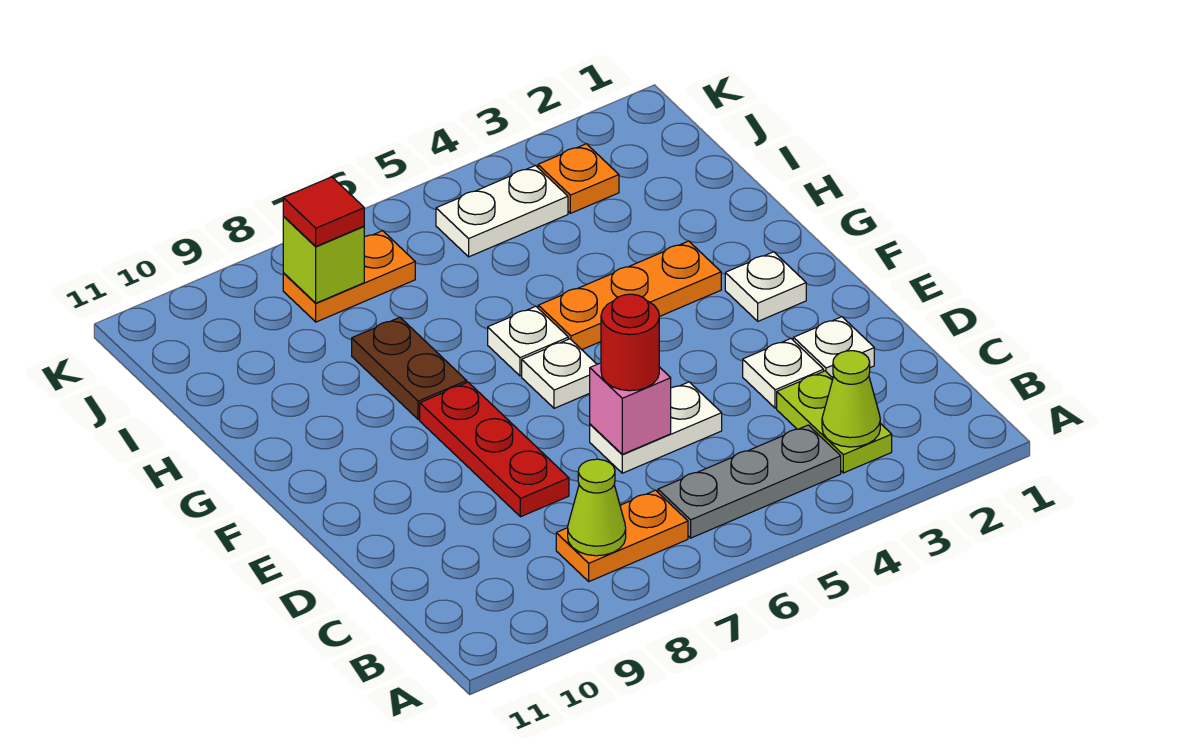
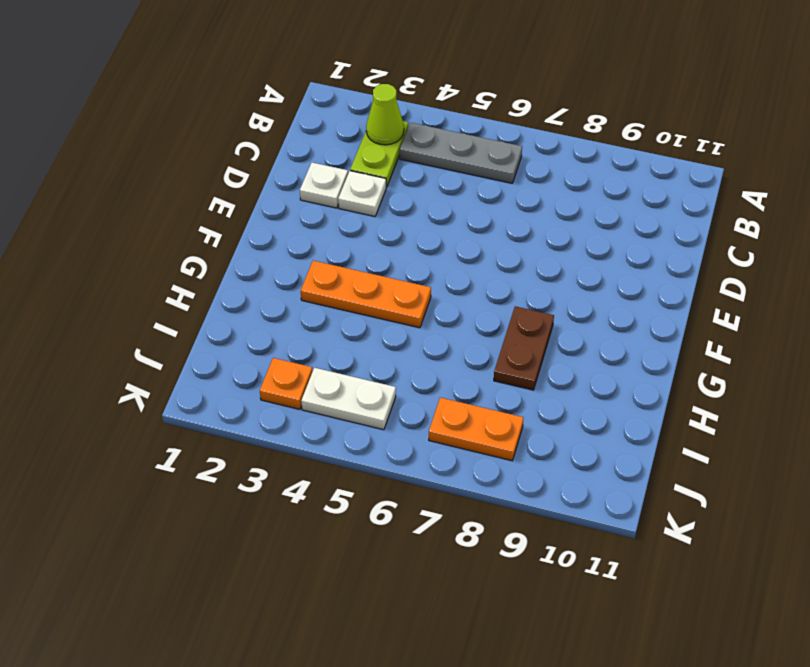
none -> orange 1x2 plate [556,490,688,581]
none -> white 1x2 plate [590,382,722,473]
none -> red 1x3 plate [420,382,569,517]

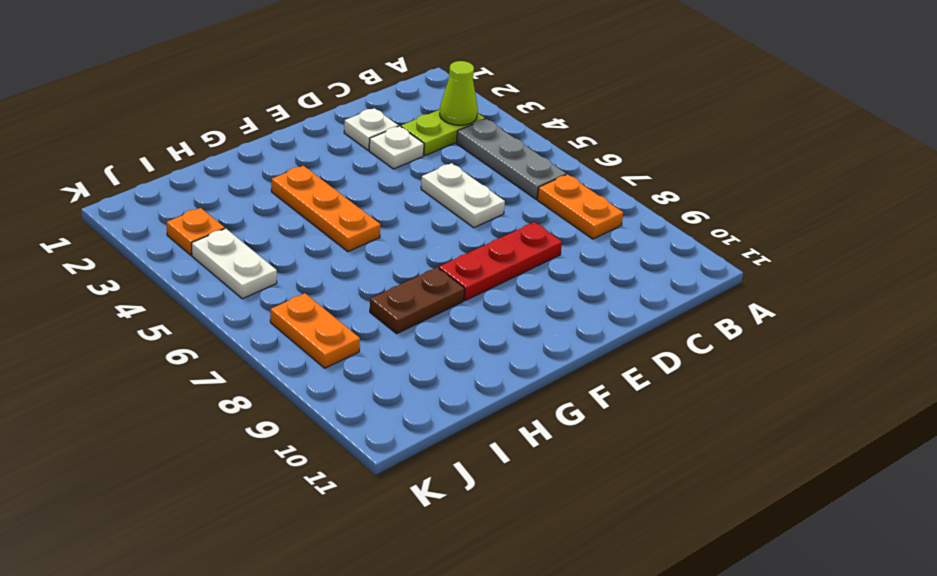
none -> white 1x1 plate [725,252,806,321]
none -> white 1x1 plate [522,339,597,408]
none -> white 1x1 plate [488,306,568,376]

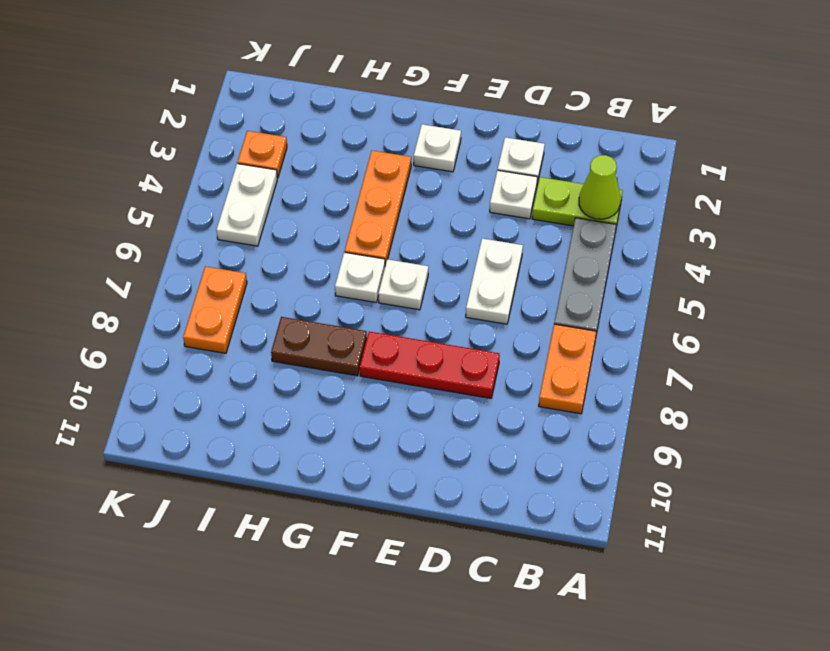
none -> lime 1x1 cone [568,459,626,556]
none -> pink 1x1 brick [590,363,671,454]
none -> lime 1x1 brick [283,217,364,303]

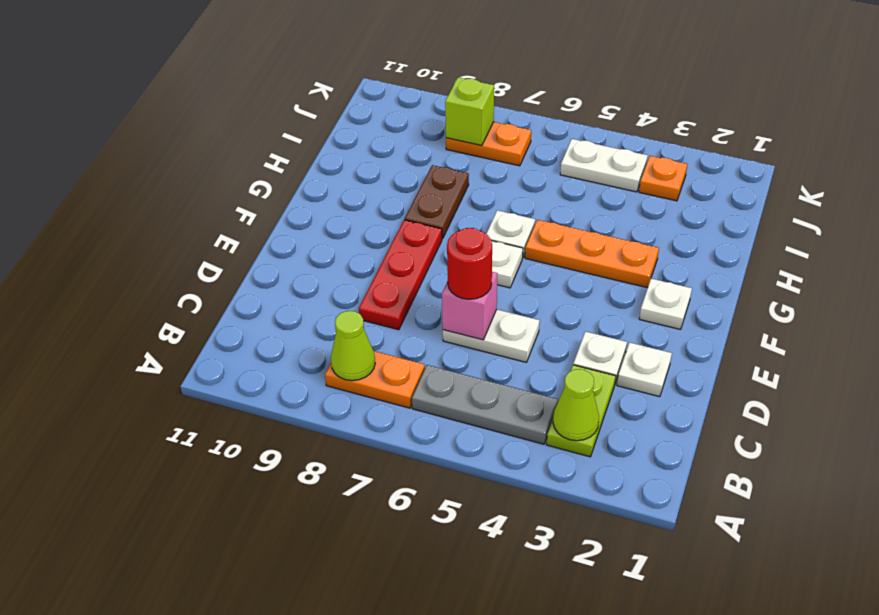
none -> red 1x1 tile [283,177,364,246]

